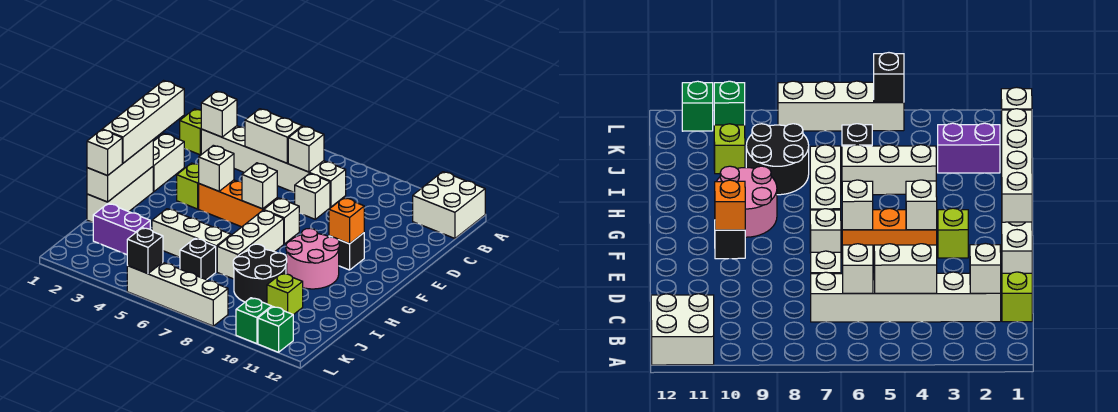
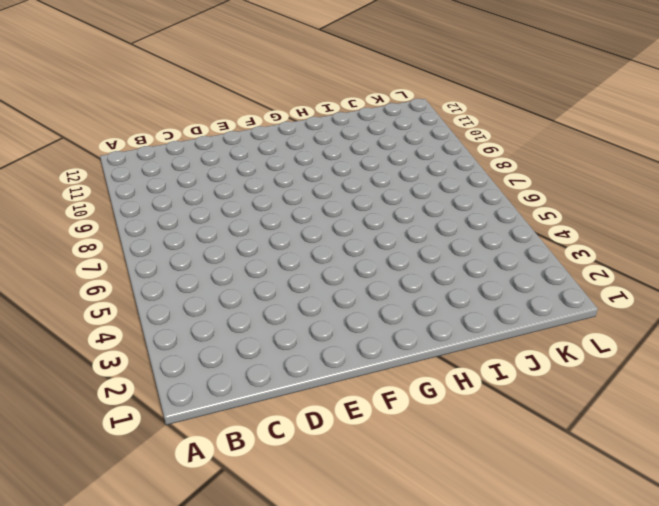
none -> white 2x2 brick [413,172,485,238]
none -> lime 1x1 brick [180,109,201,155]
none -> white 1x6 brick [201,126,346,207]
none -> white 1x1 brick [295,174,330,219]

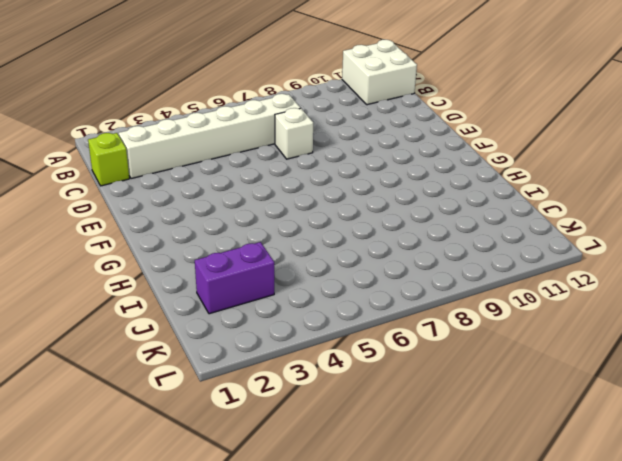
none -> white 1x2 brick [153,133,184,192]
none -> lime 1x1 brick [177,163,199,209]
none -> orange 1x3 brick [199,180,277,227]
none -> white 1x1 brick [264,198,299,244]

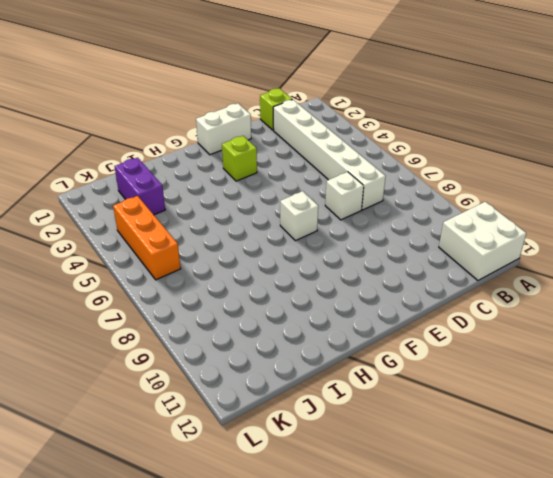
orange 1x3 brick [113,196,181,280] -> orange 1x3 brick moved to [199,180,277,227]
none -> black 1x1 brick [329,233,364,270]
none -> white 1x3 brick [87,167,153,222]
none -> white 1x3 brick [217,210,284,279]
none -> pink 2x2 round brick [286,228,339,289]

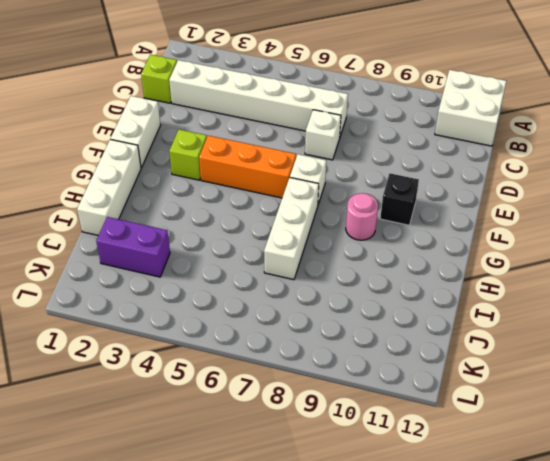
pink 1x1 round brick [346,193,378,240] -> pink 2x2 round brick [286,228,339,289]
none -> white 1x3 brick [152,209,231,272]
none -> black 2x2 round brick [233,244,287,304]
none -> black 1x1 brick [180,238,216,280]
none -> lime 1x1 brick [267,273,303,315]

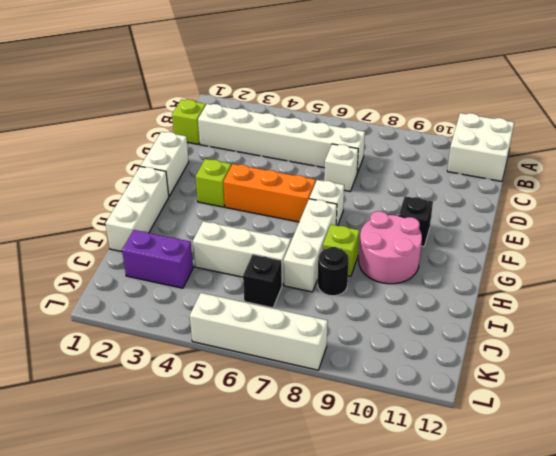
lime 1x1 brick [323,225,359,276] -> lime 1x1 brick moved to [267,273,303,315]
black 1x1 round brick [318,247,349,296] -> black 2x2 round brick [233,244,287,304]
none -> green 1x1 brick [236,298,272,344]
none -> green 1x1 brick [258,306,293,352]
none -> white 1x1 brick [201,91,237,137]
none -> white 1x2 brick [245,109,302,163]

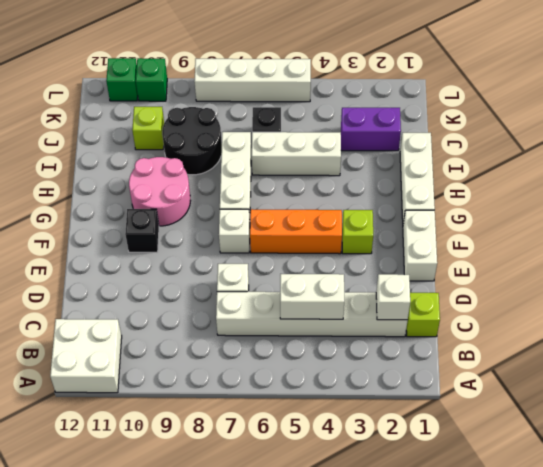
none -> white 1x1 brick [288,126,324,172]
none -> white 1x1 brick [199,145,234,191]
none -> white 1x1 brick [242,163,277,209]
none -> orange 1x1 brick [329,198,364,244]

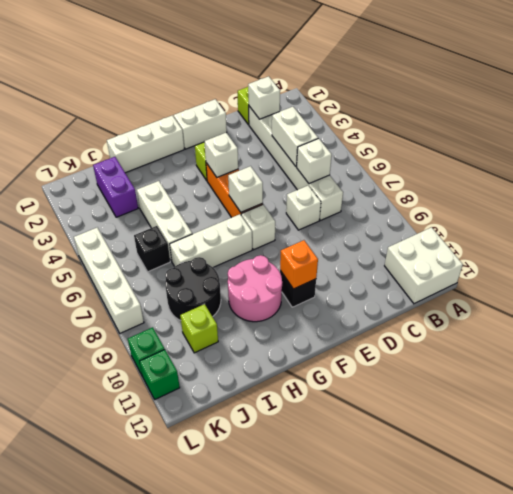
none -> white 1x3 brick [87,140,153,202]
none -> black 1x1 brick [127,228,163,274]
none -> white 1x4 brick [102,81,184,163]
none -> white 1x1 brick [87,130,122,176]

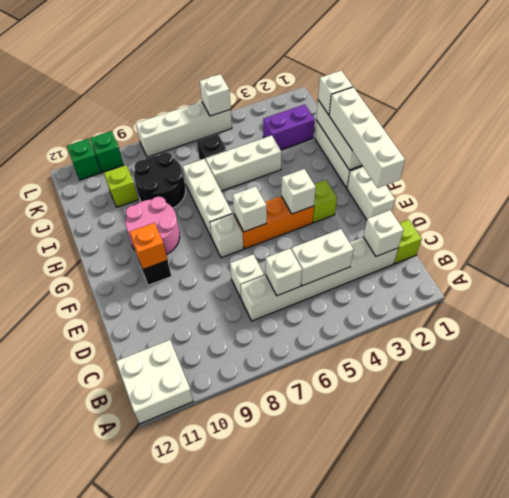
white 1x1 brick [200,74,231,116] -> black 1x1 brick [127,228,163,274]

